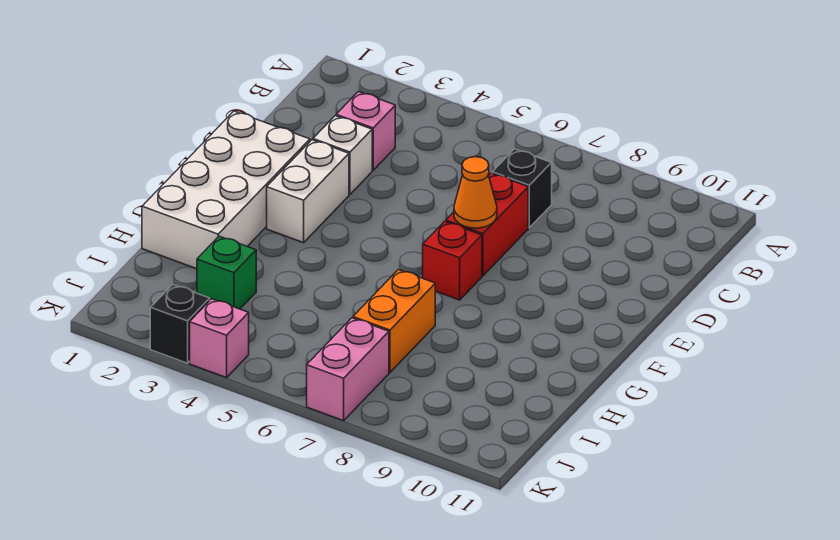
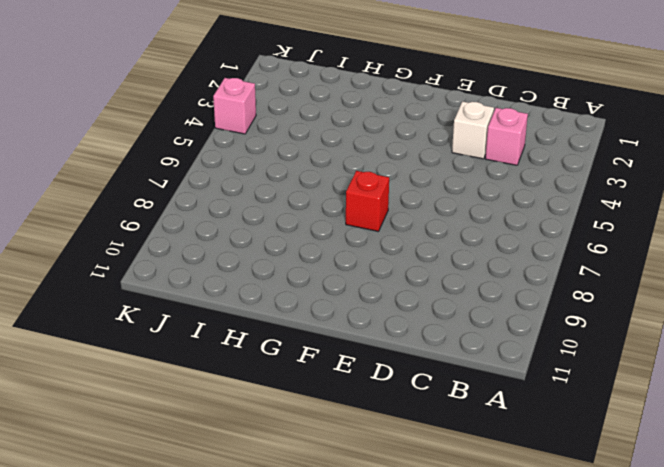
none -> black 1x1 brick [492,149,552,228]
none -> red 1x2 brick [446,173,528,276]
none -> white 2x4 brick [142,111,310,269]

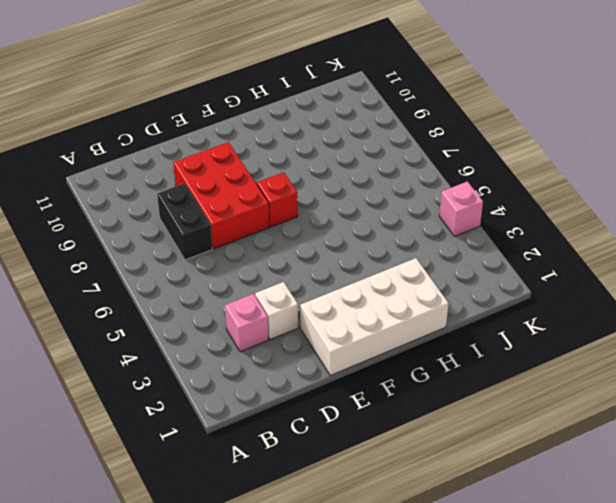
black 1x2 brick [157,183,212,260] -> black 1x1 brick [492,149,552,228]
red 2x3 brick [173,142,269,249] -> red 1x2 brick [446,173,528,276]
none -> white 1x2 brick [267,140,349,243]
none -> orange 1x2 brick [353,270,436,372]
none -> green 1x1 brick [197,236,256,309]

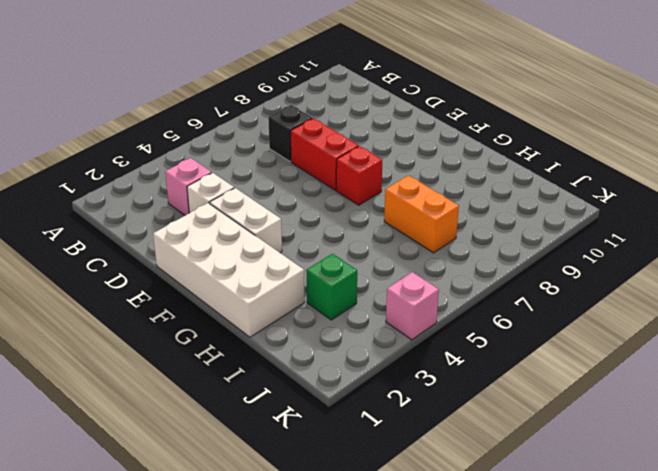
none -> pink 1x2 brick [307,318,389,421]
none -> black 1x1 brick [150,285,210,363]
none -> orange 1x1 cone [454,157,497,228]

